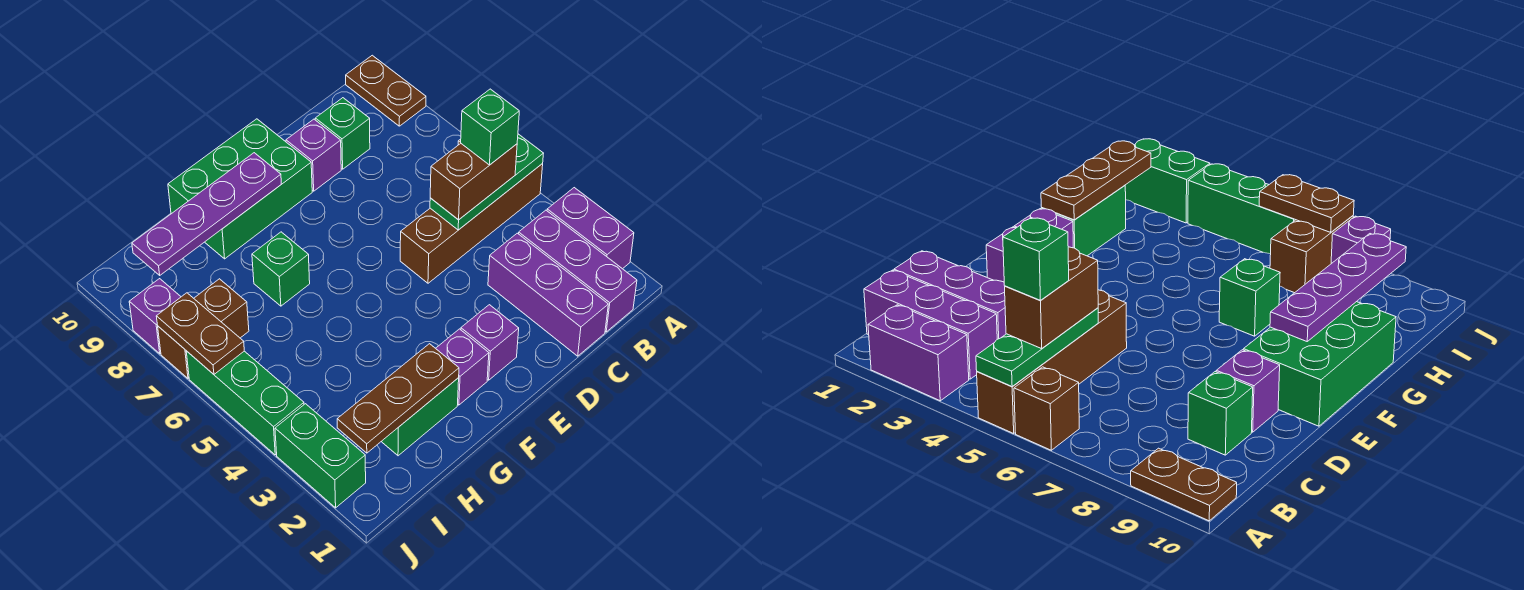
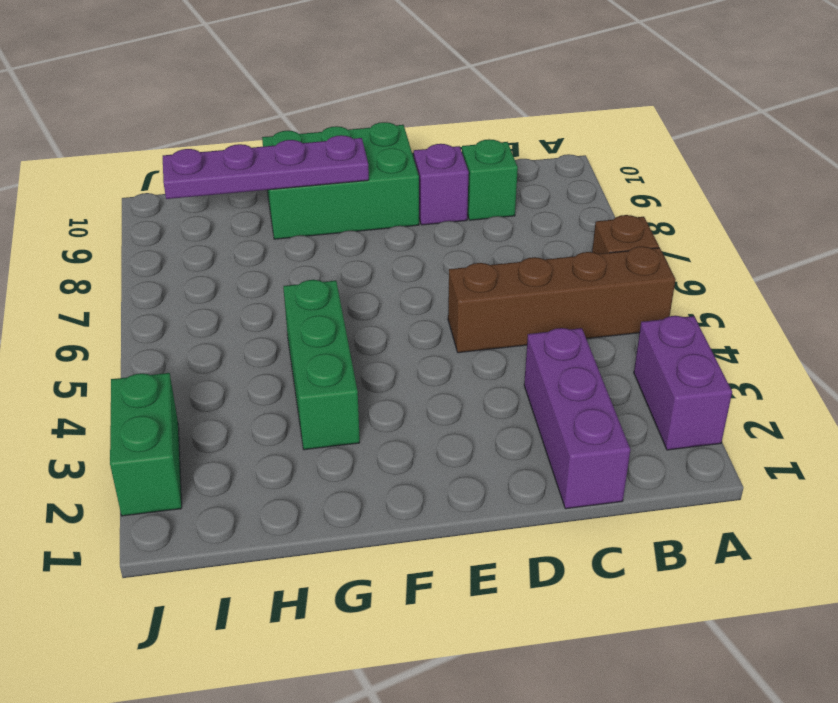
green 1x3 brick [283,280,360,450] -> green 1x3 brick moved to [186,351,304,455]
none -> brown 1x2 plate [346,55,426,126]
none -> purple 1x3 brick [519,210,637,332]
none -> purple 1x1 brick [461,305,519,380]

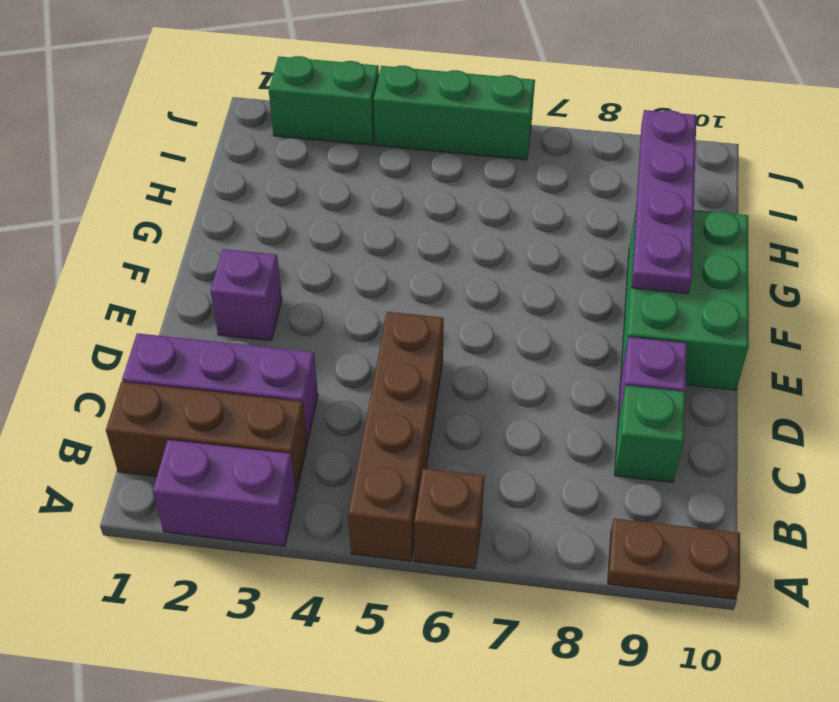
brown 1x3 brick [106,382,307,492] -> purple 1x3 brick [519,210,637,332]
none -> purple 1x1 brick [436,329,489,405]
none -> green 1x2 brick [381,378,459,456]
none -> green 1x1 brick [252,232,310,306]

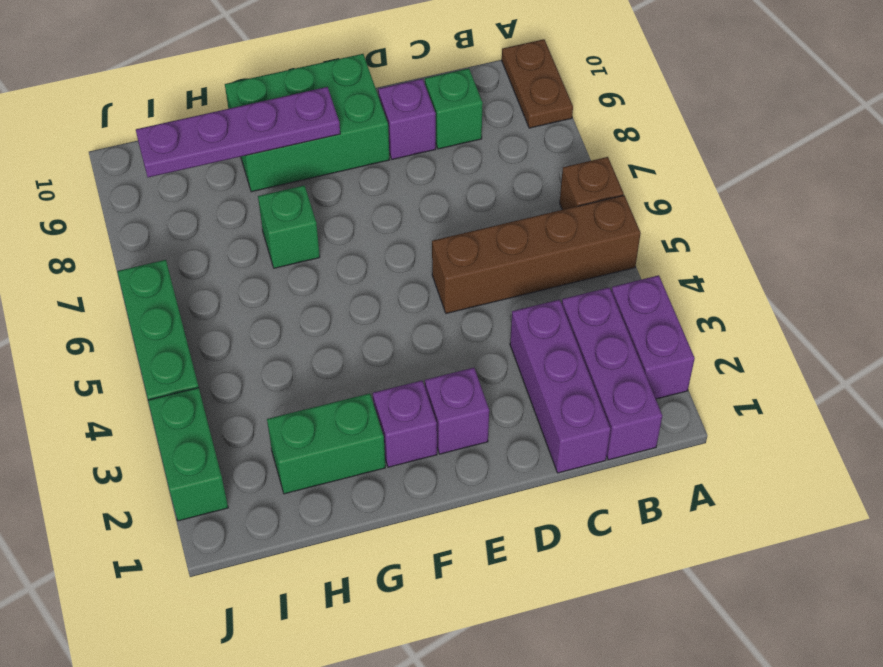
none -> brown 1x2 brick [158,279,249,378]
none -> purple 1x1 brick [129,279,181,354]
none -> green 1x3 plate [430,134,544,230]

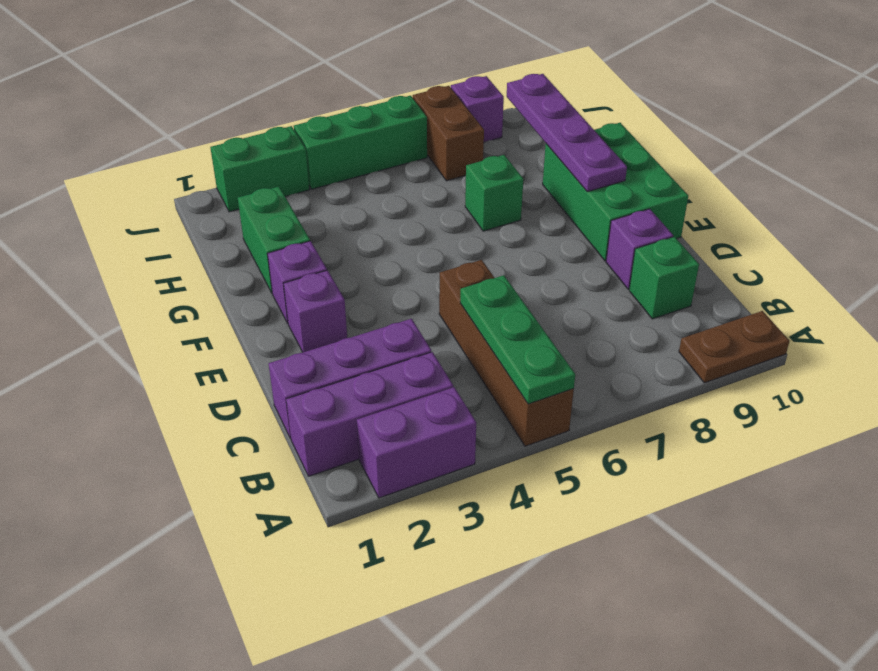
none -> brown 1x1 brick [1014,367,1079,450]
none -> brown 1x3 plate [337,344,459,453]
none -> brown 1x2 plate [156,293,244,374]

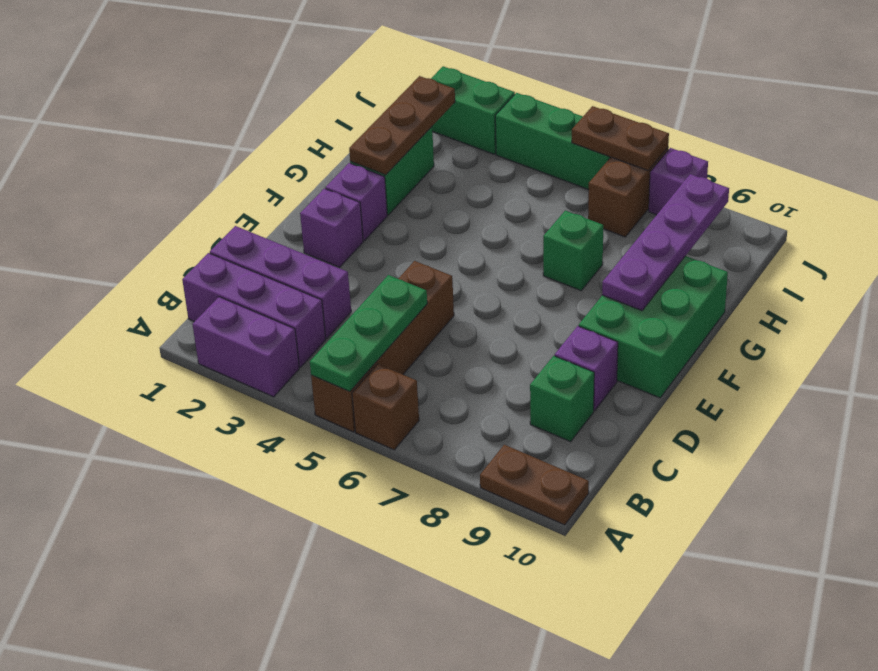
none -> brown 1x2 brick [430,144,517,220]
none -> green 1x1 brick [461,89,519,165]

